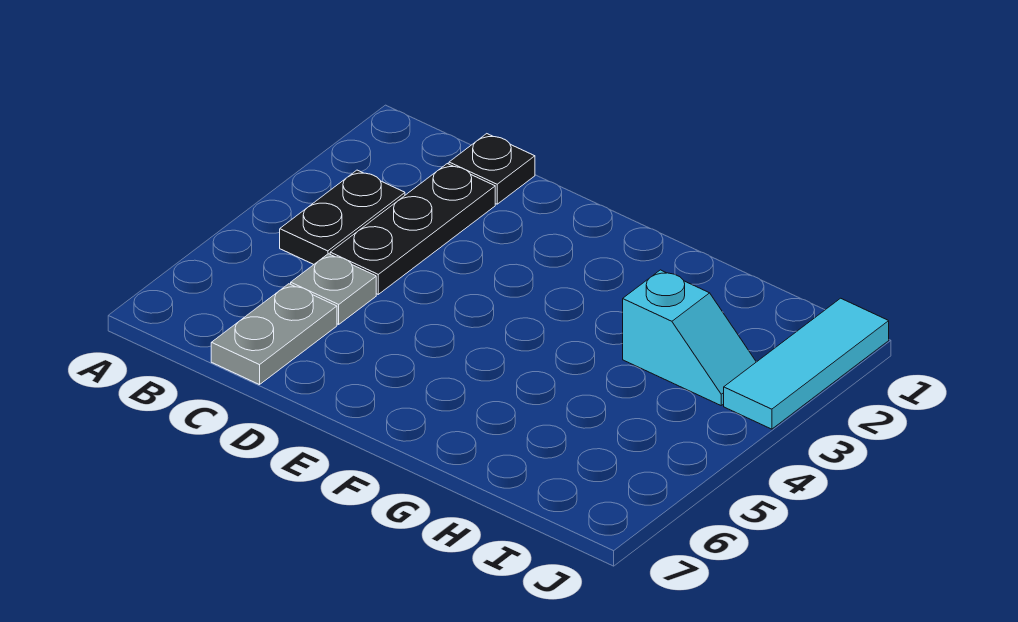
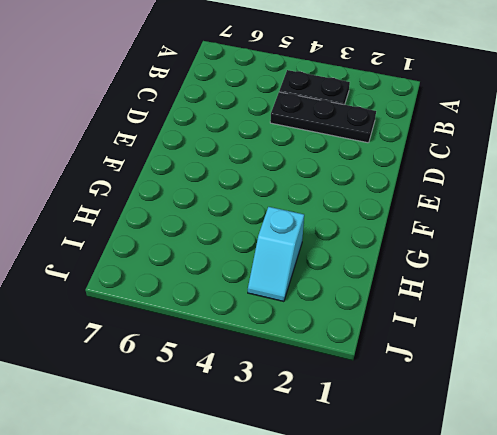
none -> black 1x1 plate [449,134,535,204]
none -> grey 1x1 plate [291,254,376,324]

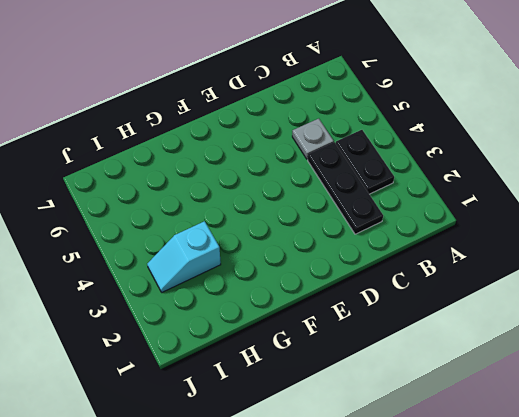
none -> black 1x1 plate [449,134,535,204]
none -> grey 1x2 plate [211,284,337,385]

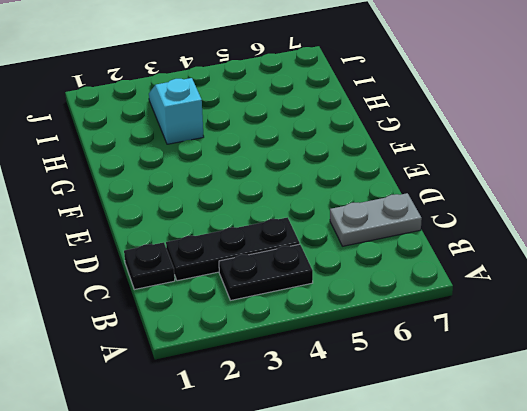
none -> grey 1x1 plate [291,254,376,324]
none -> cyan 1x3 tile [724,298,889,429]

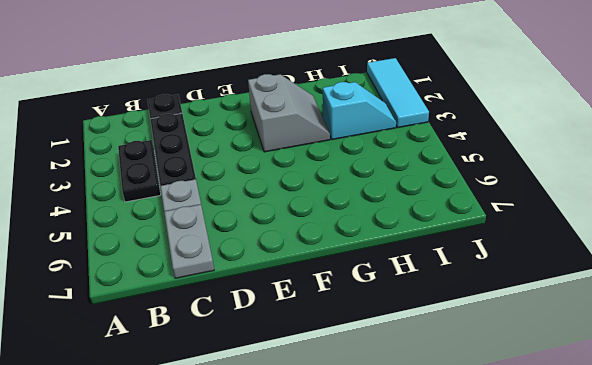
grey 2x2 slope [248,74,330,152] -> none

